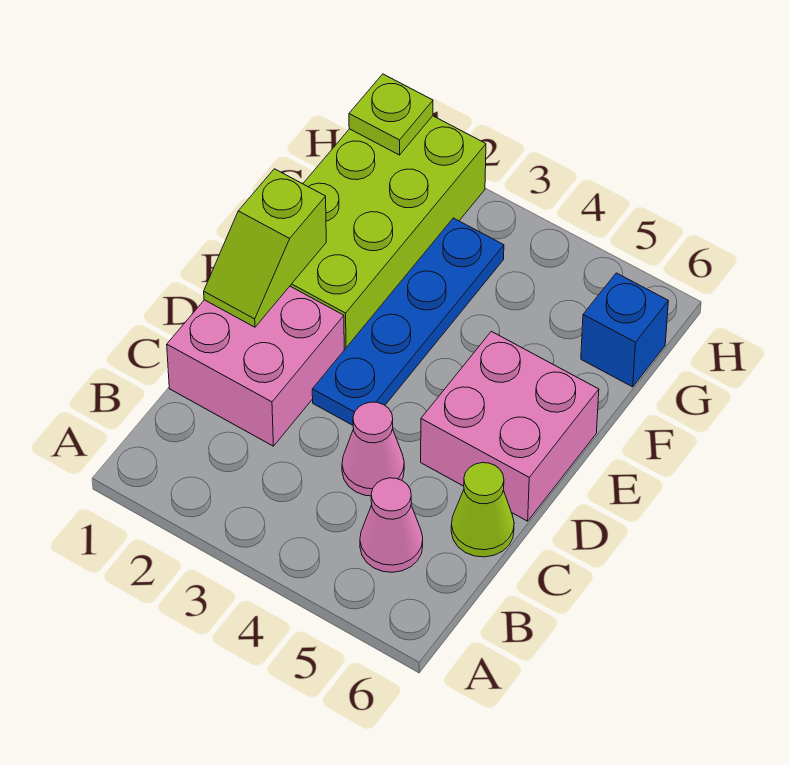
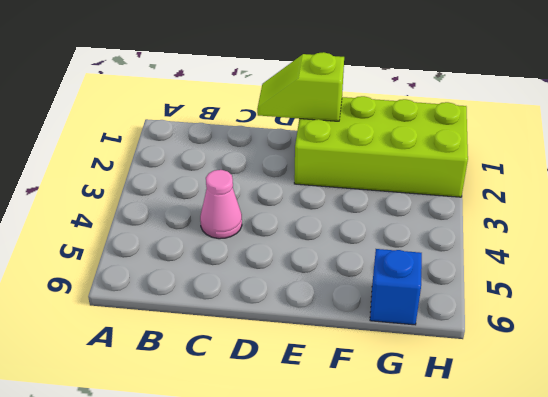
none -> pink 1x1 cone [360,478,423,572]
none -> pink 2x2 brick [167,286,344,446]

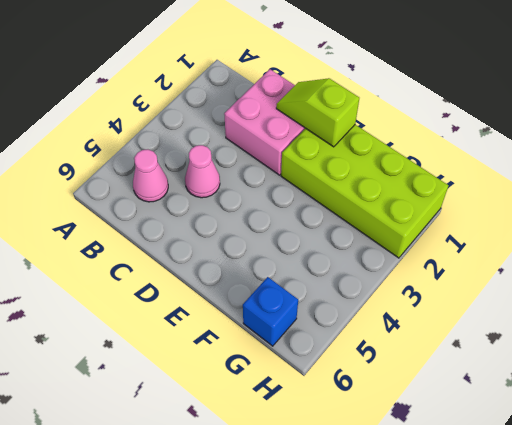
none -> lime 1x1 cone [451,463,514,557]
none -> blue 1x4 plate [312,218,504,425]

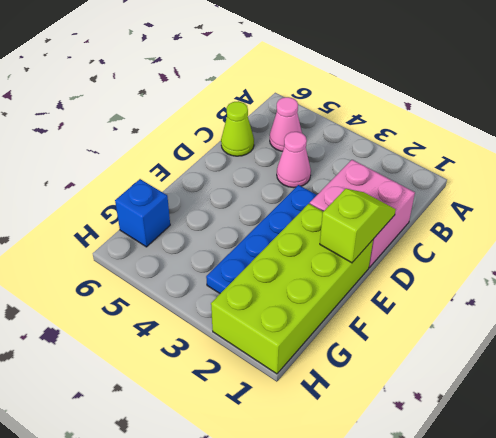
none -> pink 2x2 brick [421,331,599,521]
none -> lime 1x1 plate [349,74,433,155]

